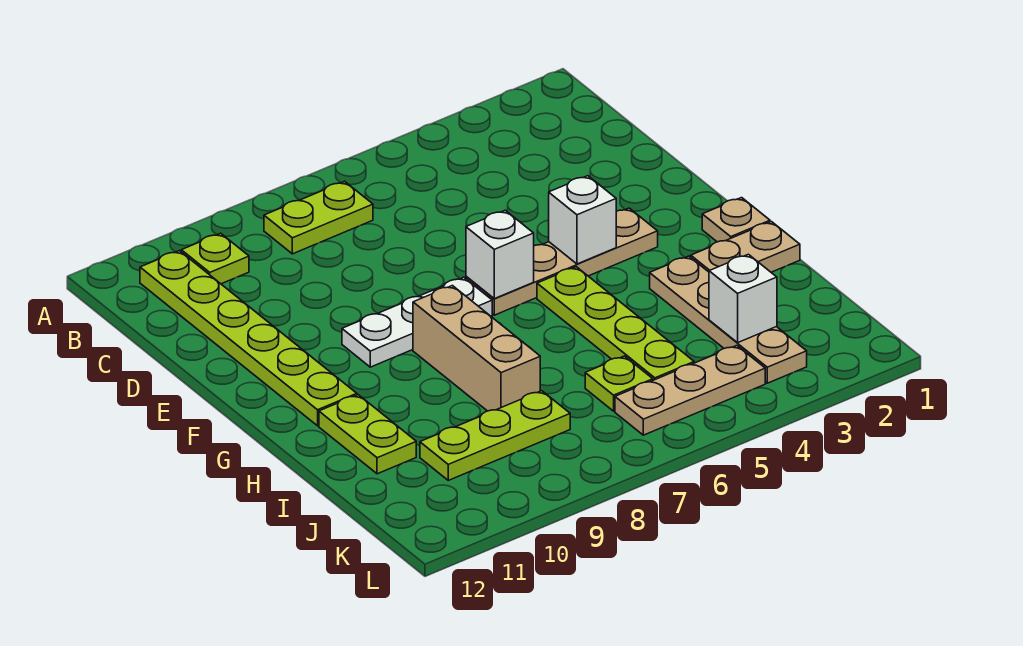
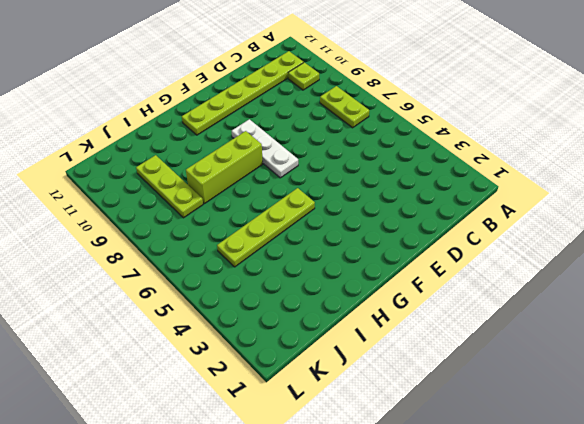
lime 1x3 brick [186,131,263,204] -> tan 1x3 brick [413,286,540,411]
none -> tan 1x4 plate [466,208,658,315]
none -> tan 1x1 plate [702,198,770,242]
none -> tan 1x2 plate [691,222,800,272]

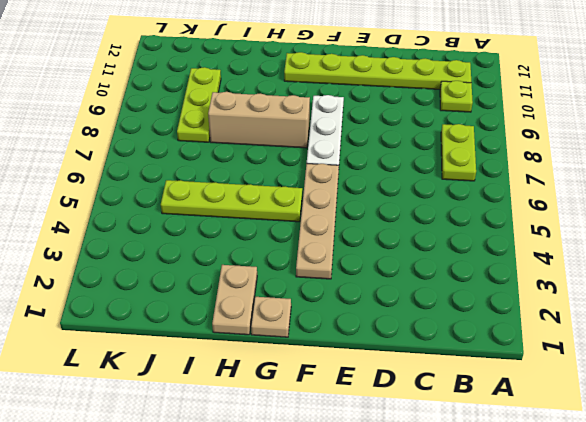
none -> tan 1x4 plate [650,256,807,383]
none -> lime 1x2 plate [319,395,416,474]
none -> lime 1x1 plate [585,356,653,411]

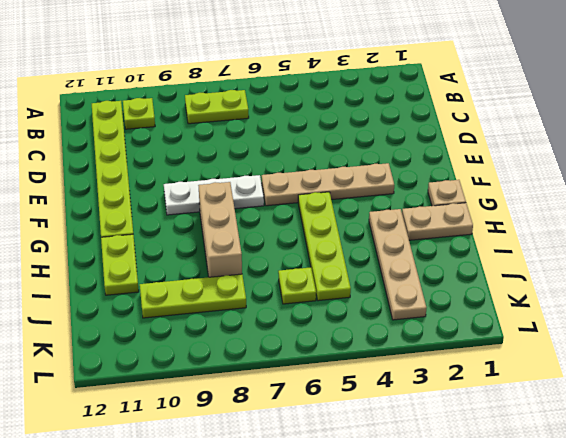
none -> tan 1x3 plate [615,346,765,435]
none -> white 1x1 brick [549,176,616,264]
none -> white 1x1 brick [466,210,534,299]

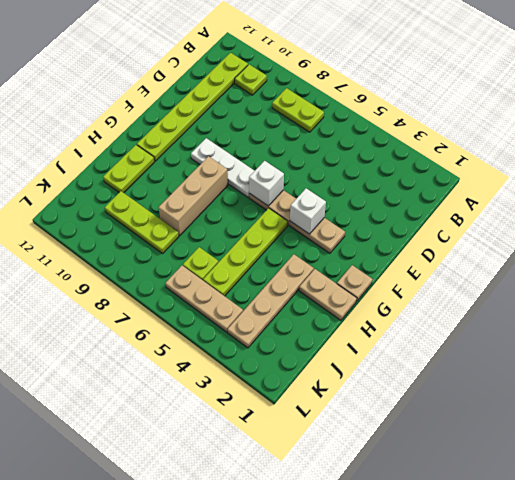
none -> white 1x1 brick [709,254,777,343]

